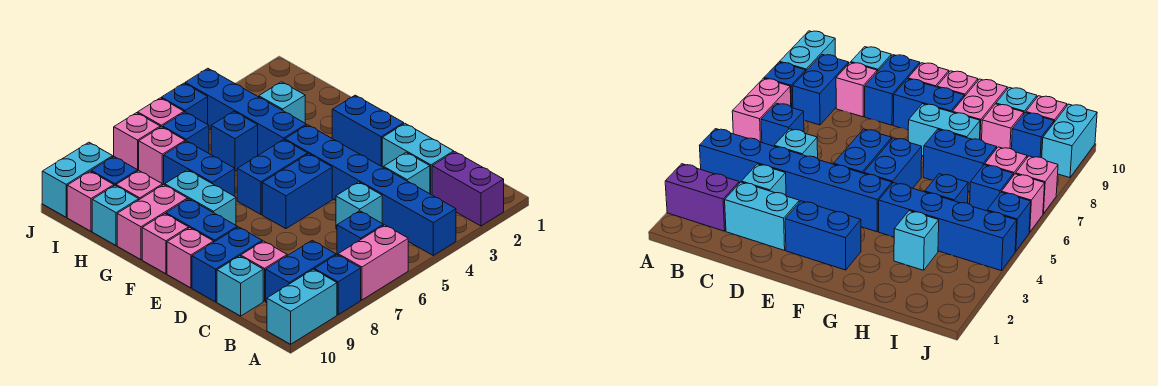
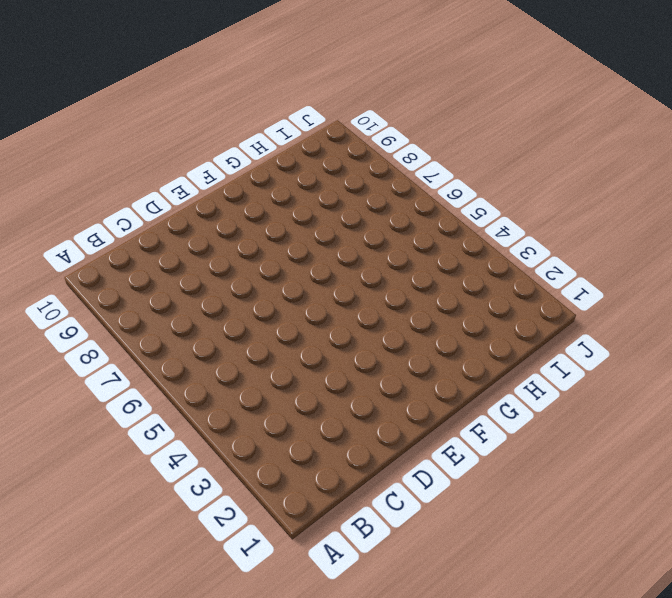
none -> purple 1x2 brick [432,152,504,226]
none -> blue 1x6 brick [285,125,456,255]
none -> pink 1x2 brick [338,225,408,300]
none -> blue 1x1 brick [314,255,361,315]

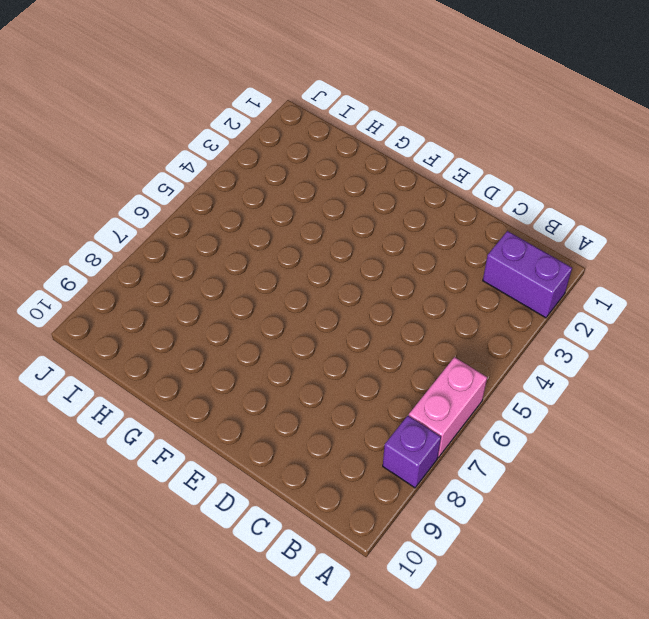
purple 1x1 brick [383,416,441,488] -> blue 1x1 brick [314,255,361,315]
none -> blue 1x6 brick [285,125,456,255]
none -> cyan 1x2 brick [267,269,337,344]
none -> blue 1x1 brick [337,211,383,255]
none -> blue 1x2 brick [266,241,336,303]

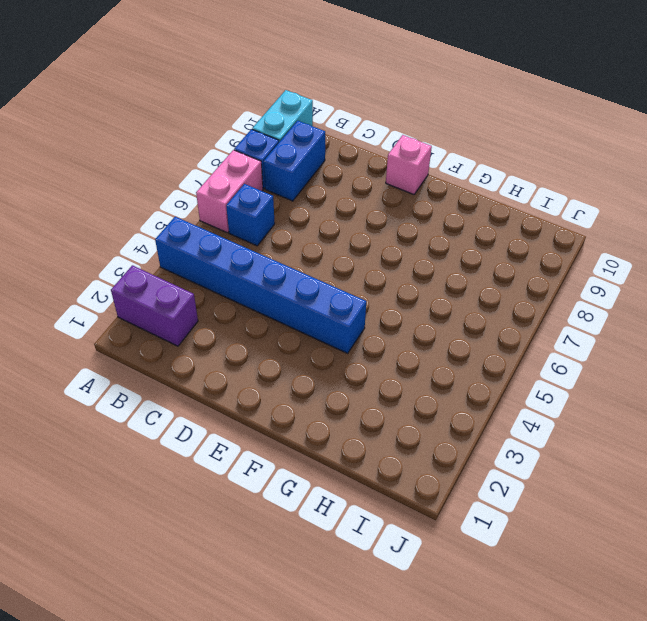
none -> cyan 1x2 brick [382,124,454,195]
none -> cyan 1x1 brick [384,152,430,194]
none -> cyan 1x1 brick [336,182,382,229]
none -> pink 1x1 brick [241,241,287,301]

